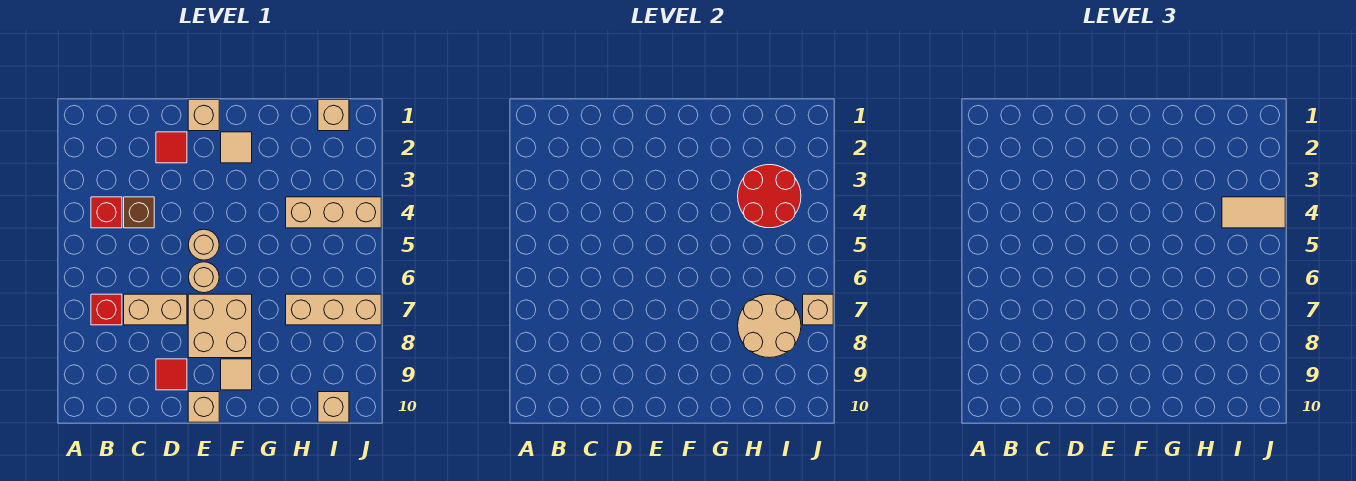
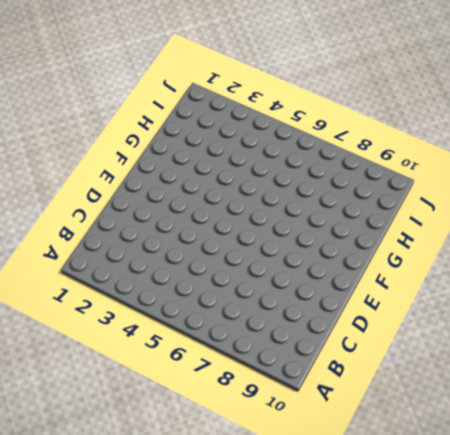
none -> red 1x1 brick [91,197,122,228]
none -> red 1x1 brick [91,294,122,325]
none -> brown 1x1 brick [124,197,154,228]

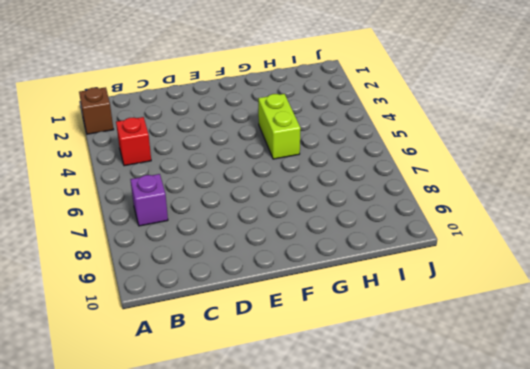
brown 1x1 brick [79,87,114,134] -> brown 1x1 brick moved to [124,197,154,228]
purple 1x1 brick [130,174,168,226] -> red 1x1 brick [91,294,122,325]
lime 1x2 brick [258,94,301,159] -> none
none -> tan 1x2 brick [124,294,187,325]
none -> red 1x1 tile [156,132,187,163]
none -> red 1x1 tile [156,359,187,390]

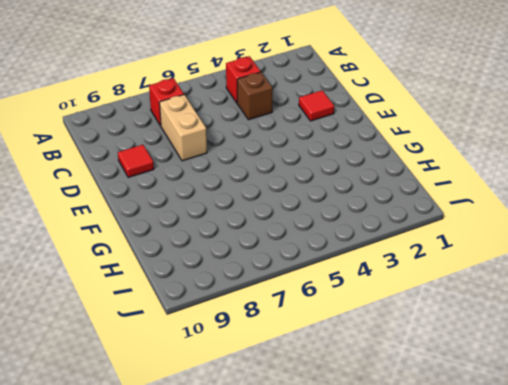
none -> tan 1x1 brick [188,100,219,131]
none -> tan 1x1 round brick [188,229,219,260]
none -> tan 1x1 round brick [188,262,219,293]

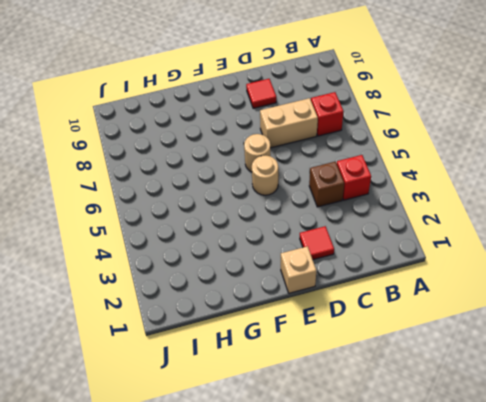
none -> tan 2x2 brick [188,294,252,358]
none -> tan 1x1 brick [188,392,219,422]
none -> tan 1x1 tile [221,132,252,163]

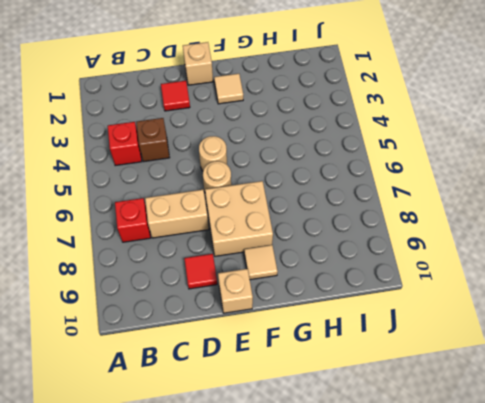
none -> tan 1x3 brick [286,197,381,228]
none -> tan 1x3 brick [286,294,381,325]
none -> tan 1x1 brick [318,100,349,131]

